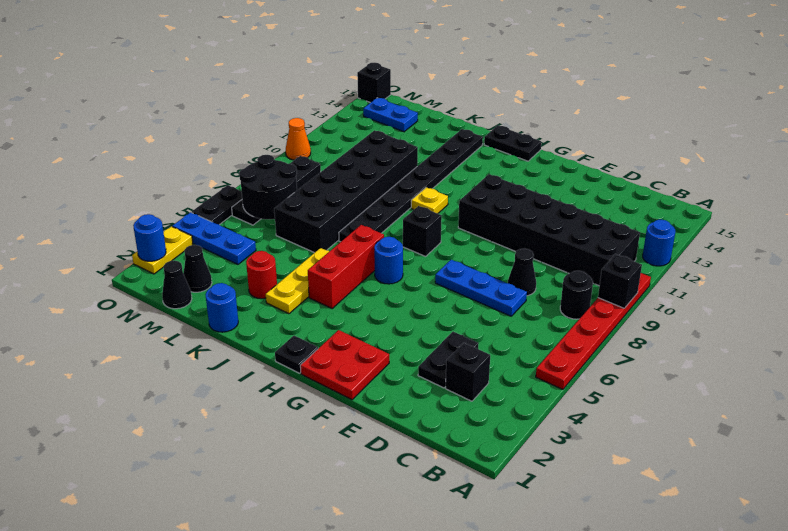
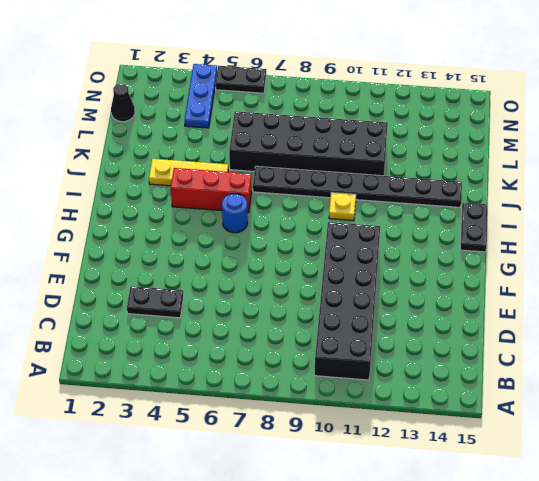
none -> red 1x6 plate [536,273,651,389]
none -> blue 1x1 round brick [643,220,675,266]
none -> black 1x1 round brick [560,271,593,319]
none -> black 1x1 brick [445,343,490,401]

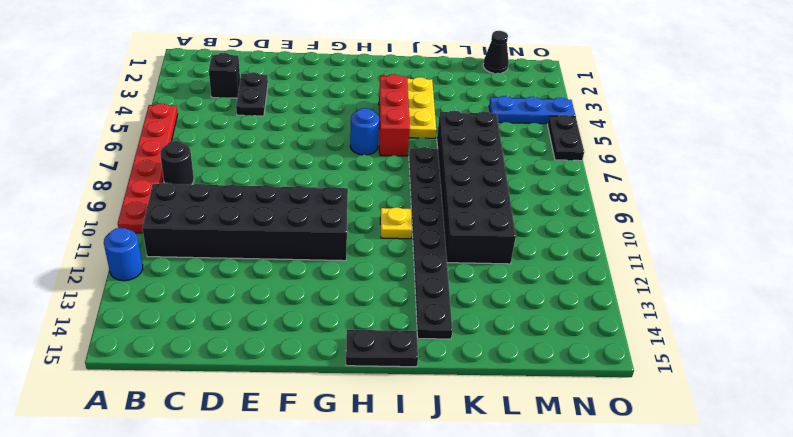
none -> blue 1x3 plate [435,260,527,316]
none -> black 1x1 cone [508,249,536,296]
none -> red 2x2 plate [300,330,389,400]
none -> black 1x1 plate [275,336,318,373]

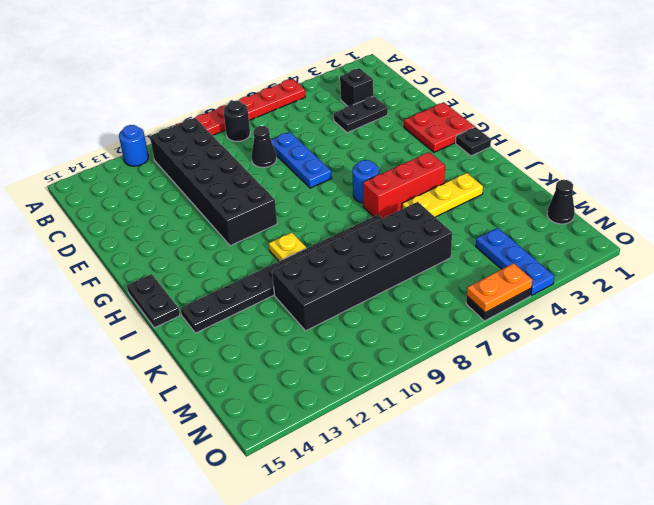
orange 1x2 plate [467,263,532,313] -> none
none -> black 1x1 brick [403,206,442,256]
none -> blue 1x1 round brick [205,283,238,332]
none -> red 1x1 round brick [246,251,277,299]
none -> black 1x1 cone [183,245,212,292]

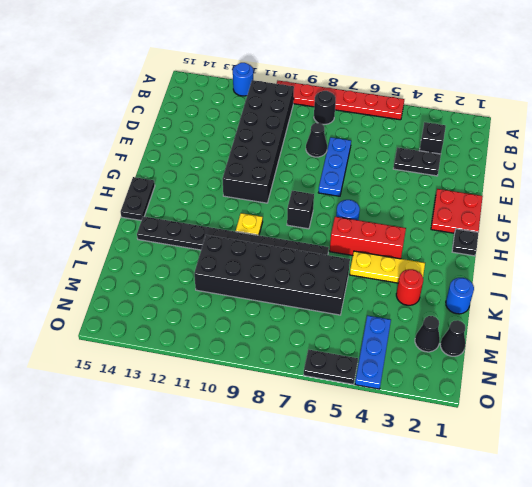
none -> blue 1x2 plate [363,98,418,132]
none -> black 1x4 plate [232,156,321,225]
none -> yellow 1x2 plate [132,226,193,274]
none -> orange 1x1 cone [286,118,311,160]

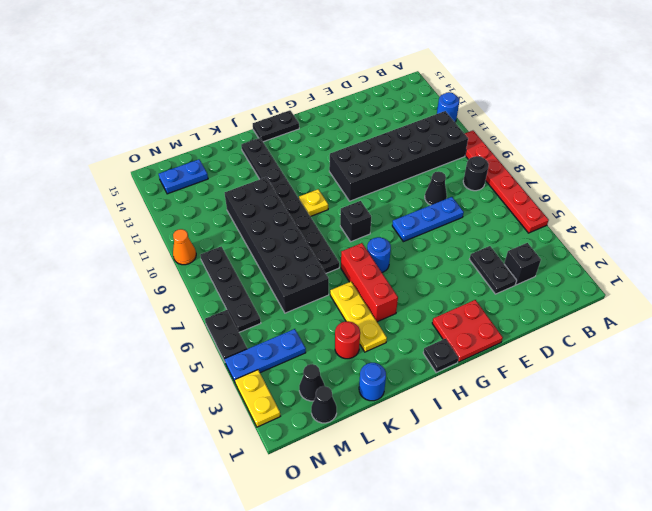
none -> black 1x1 brick [357,63,391,103]
none -> black 1x1 brick [598,254,642,308]
none -> black 2x2 round brick [239,155,297,219]
none -> blue 1x1 round brick [133,214,166,261]

